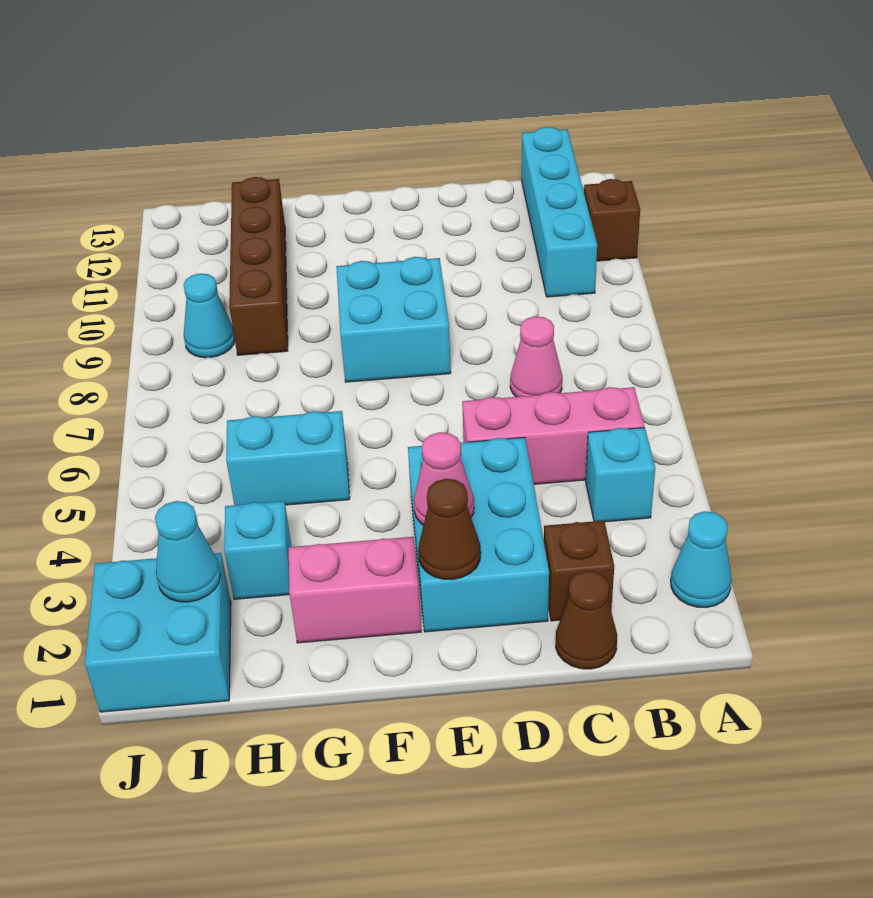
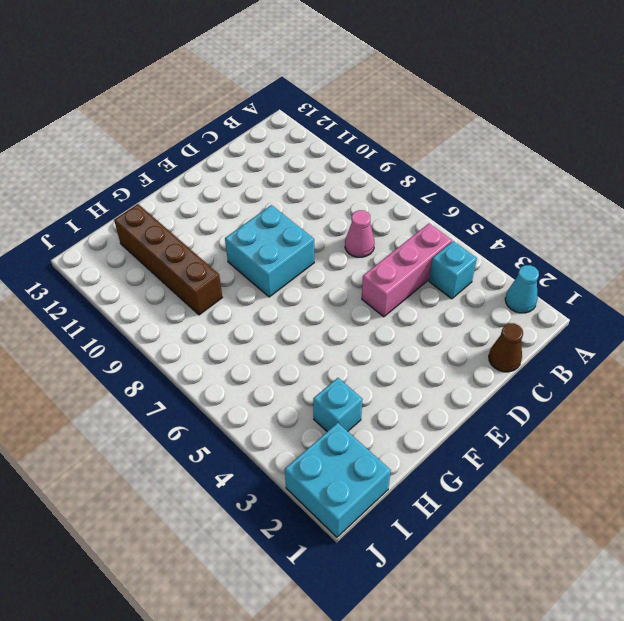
none -> brown 1x1 brick [584,179,640,261]
none -> cyan 1x4 brick [522,127,597,297]
none -> brown 1x1 brick [544,521,614,621]

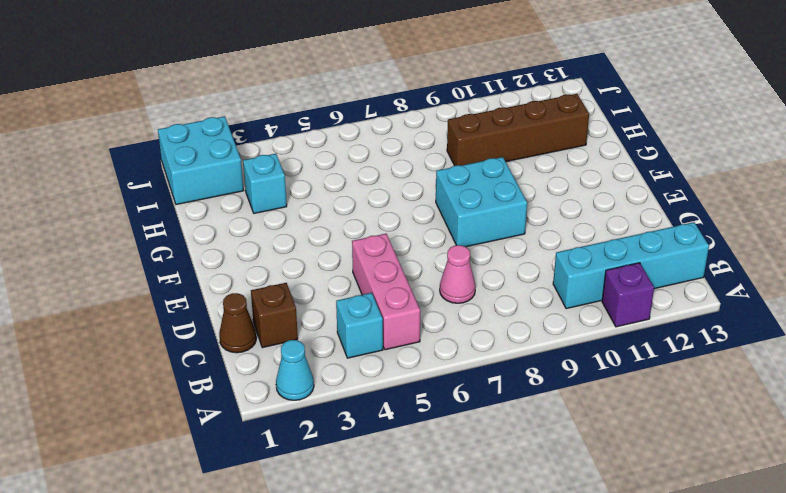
purple 1x1 brick [602,263,654,327] -> brown 1x1 brick [584,179,640,261]
none -> cyan 2x3 brick [408,437,549,632]
none -> pink 1x2 brick [289,537,421,643]
none -> cyan 1x2 brick [226,411,350,505]

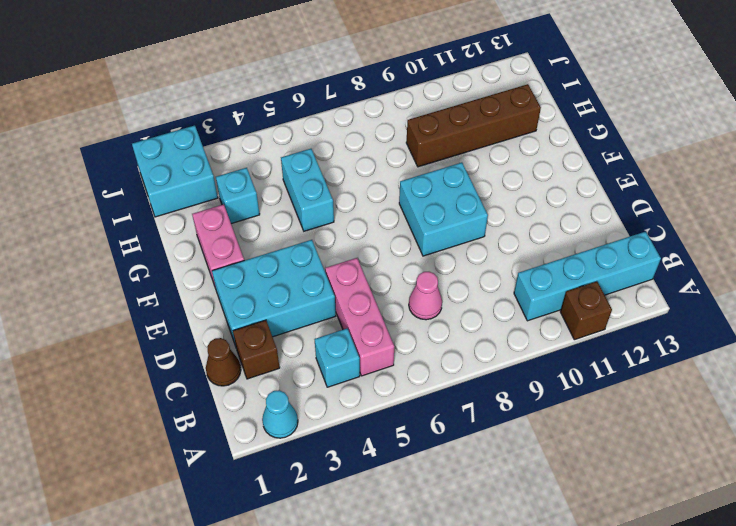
none -> cyan 1x1 cone [184,273,235,358]
none -> brown 1x1 cone [418,479,481,580]
none -> pink 1x1 cone [414,432,474,525]

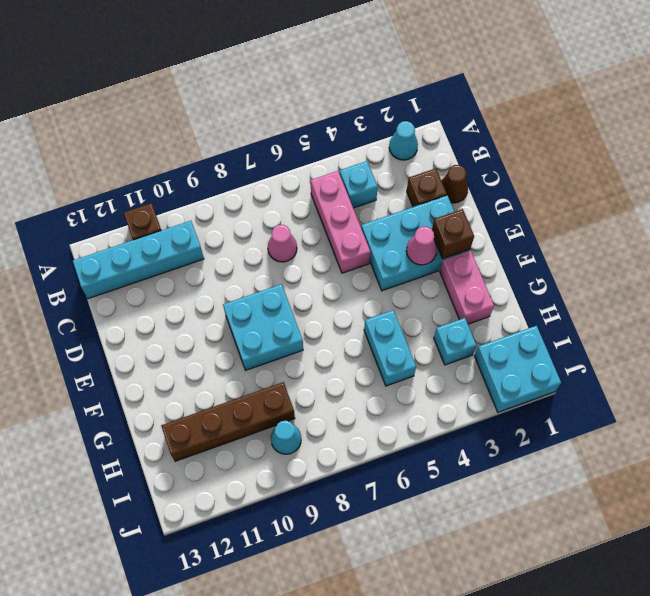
brown 1x1 brick [432,209,474,259] -> brown 1x1 cone [418,479,481,580]
none -> cyan 1x1 cone [155,501,220,602]

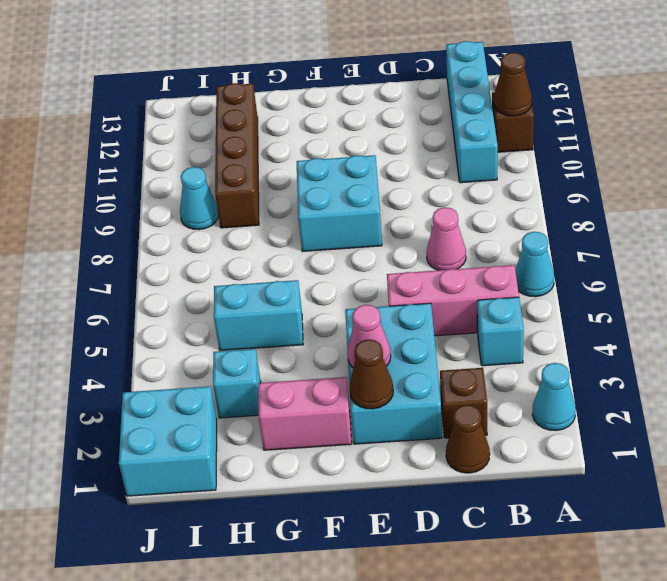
cyan 1x1 cone [515,232,554,297] -> cyan 1x1 cone moved to [155,501,220,602]
brown 1x1 cone [494,53,532,116] -> none

